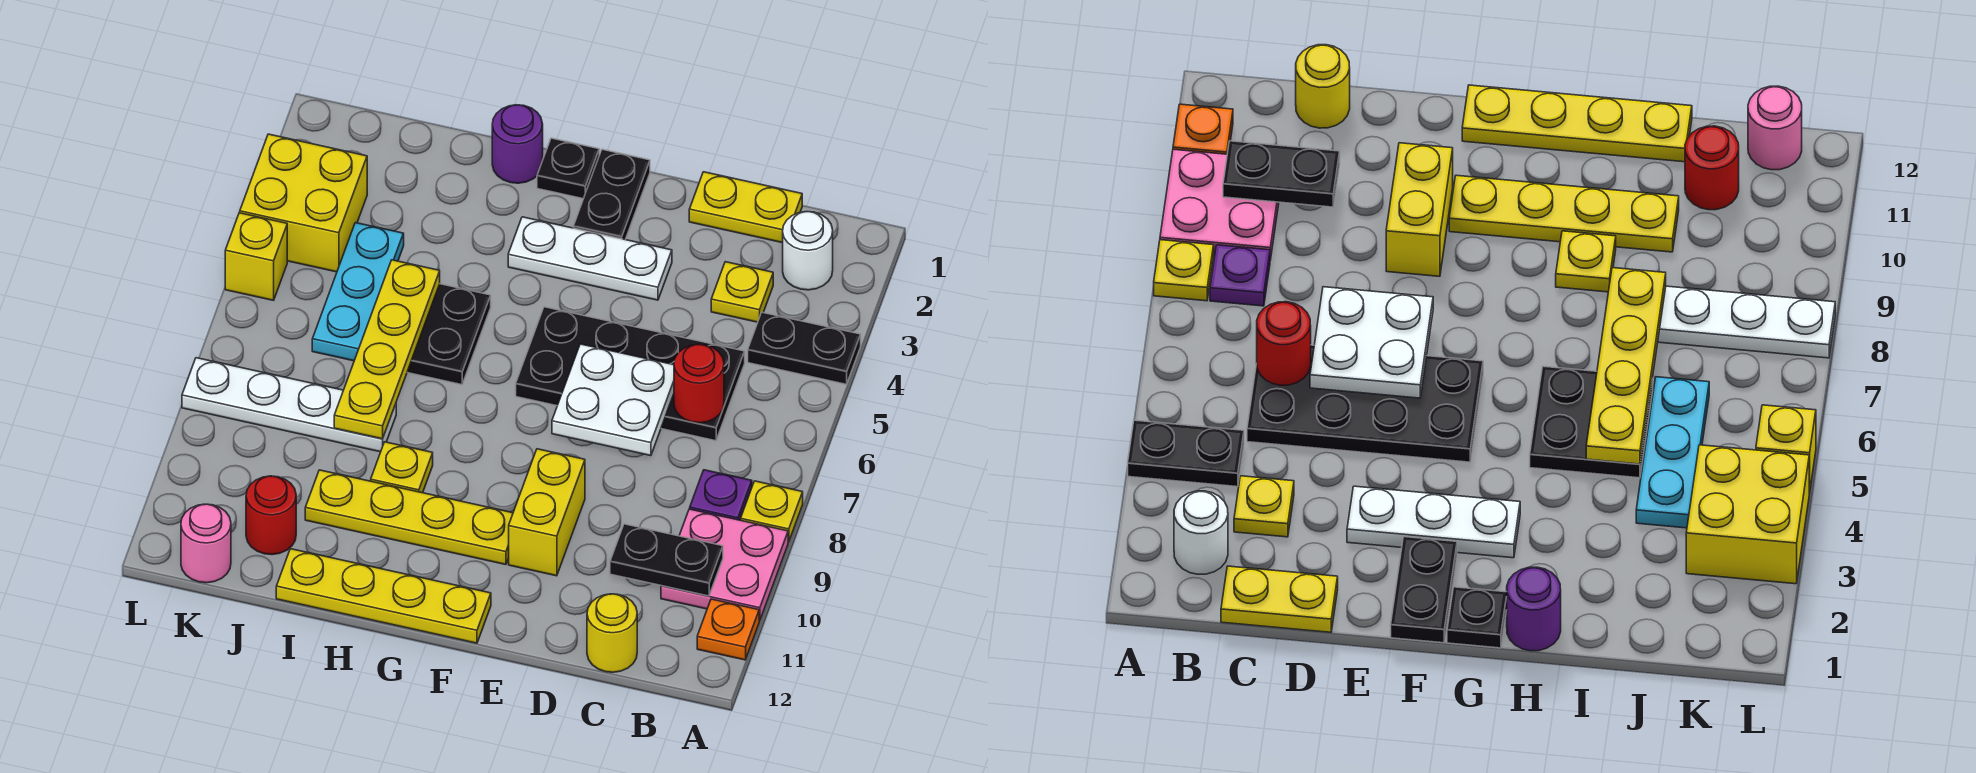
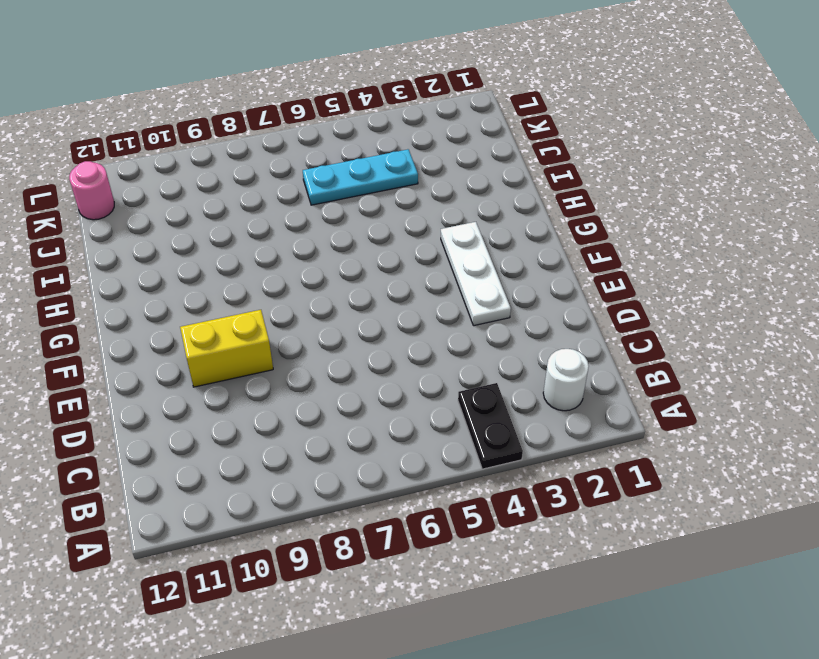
none -> yellow 1x1 plate [741,481,803,542]
none -> pink 2x2 plate [661,509,788,621]
none -> orange 1x1 plate [697,599,759,660]

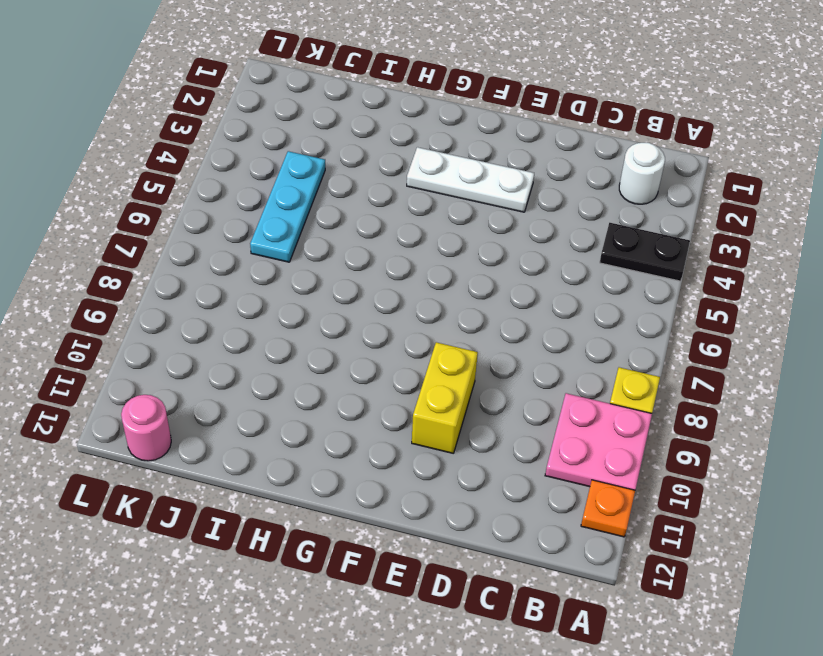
none -> purple 1x1 plate [690,470,752,520]
none -> yellow 1x2 plate [689,172,802,243]
none -> yellow 1x1 plate [711,262,773,322]

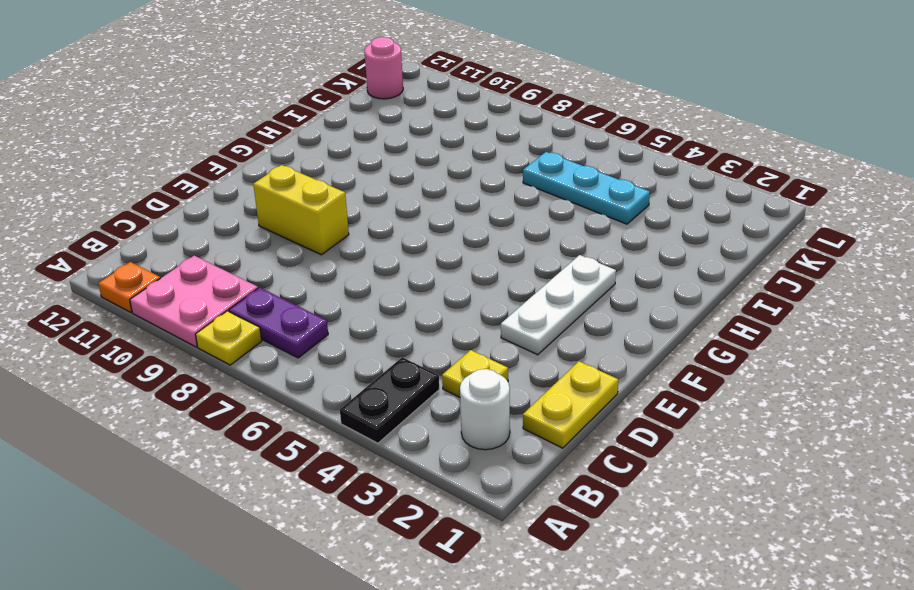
purple 1x2 plate [229,288,328,358] -> purple 1x1 plate [690,470,752,520]
none -> black 2x4 plate [516,307,745,441]
none -> yellow 1x1 round brick [587,594,637,672]
none -> black 1x2 plate [573,149,650,240]

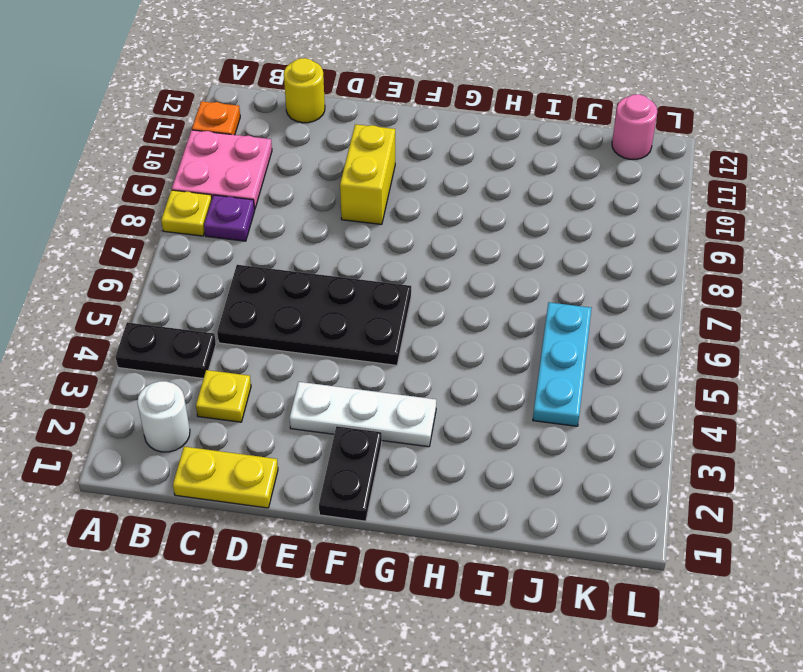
none -> yellow 1x4 plate [305,470,513,565]
none -> yellow 1x4 plate [276,549,491,643]
none -> black 1x1 plate [537,138,599,199]

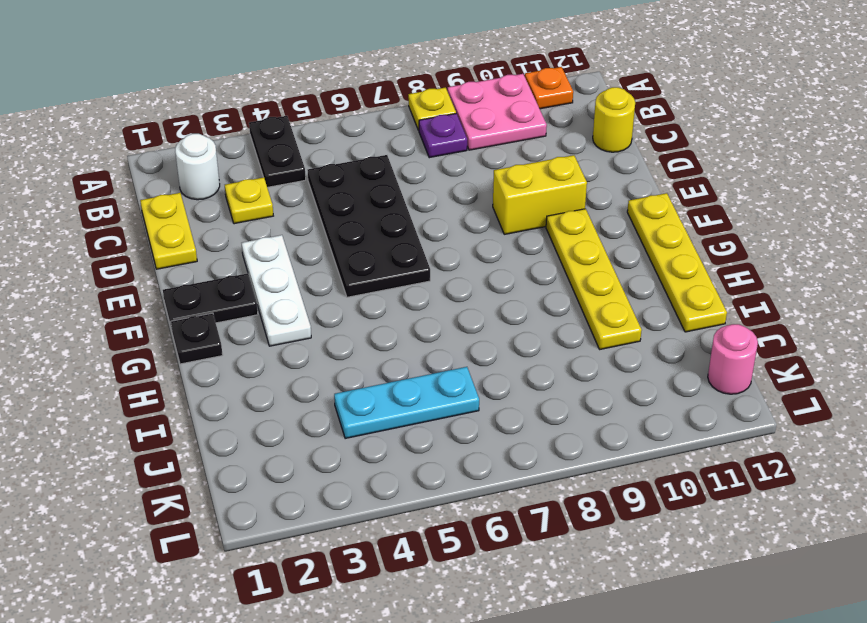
none -> purple 1x1 round brick [492,105,543,183]
none -> black 2x2 plate [407,284,491,385]
none -> yellow 1x1 plate [371,442,433,493]

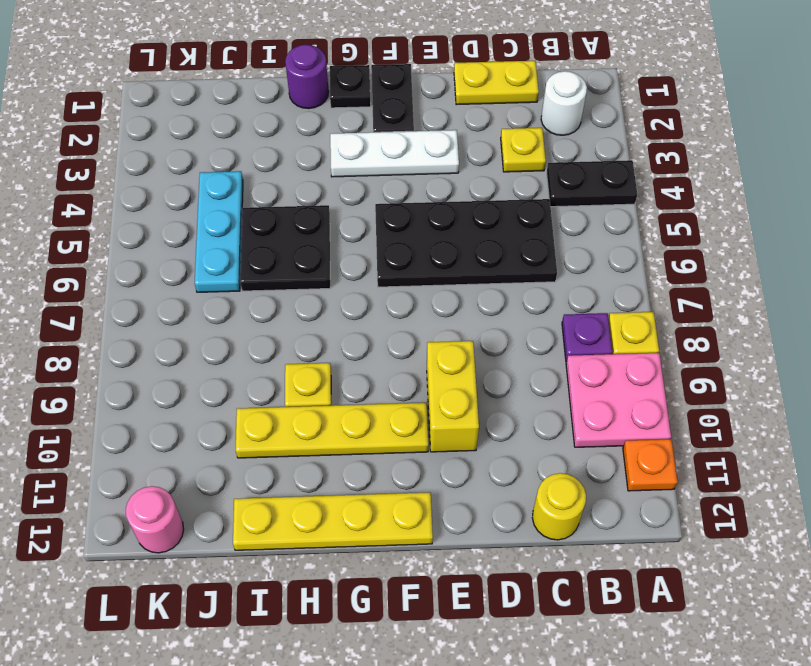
none -> white 1x4 plate [182,358,396,452]
none -> red 1x1 round brick [246,476,296,555]
none -> yellow 2x2 brick [240,134,367,272]

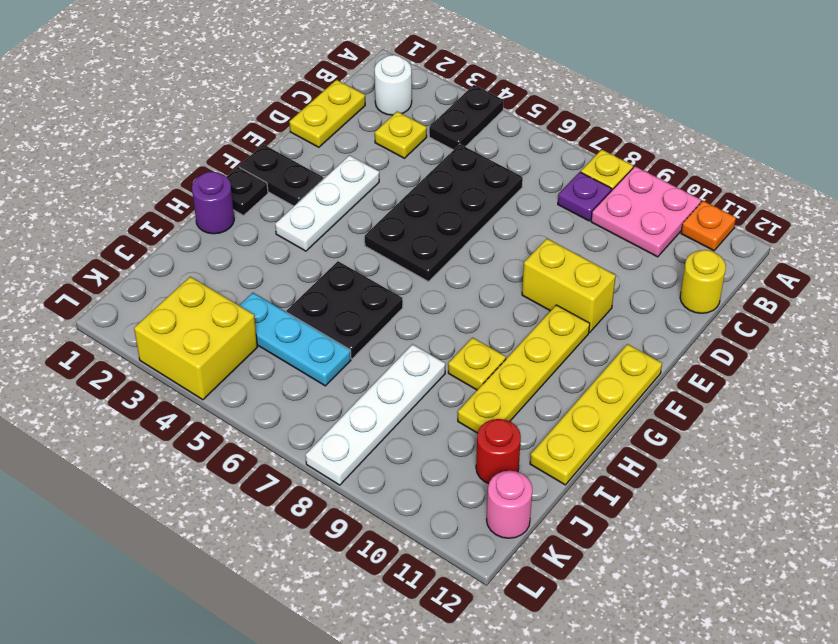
none -> yellow 1x1 brick [225,213,287,300]
none -> black 1x2 plate [610,524,723,596]
none -> red 1x1 round brick [674,344,724,423]

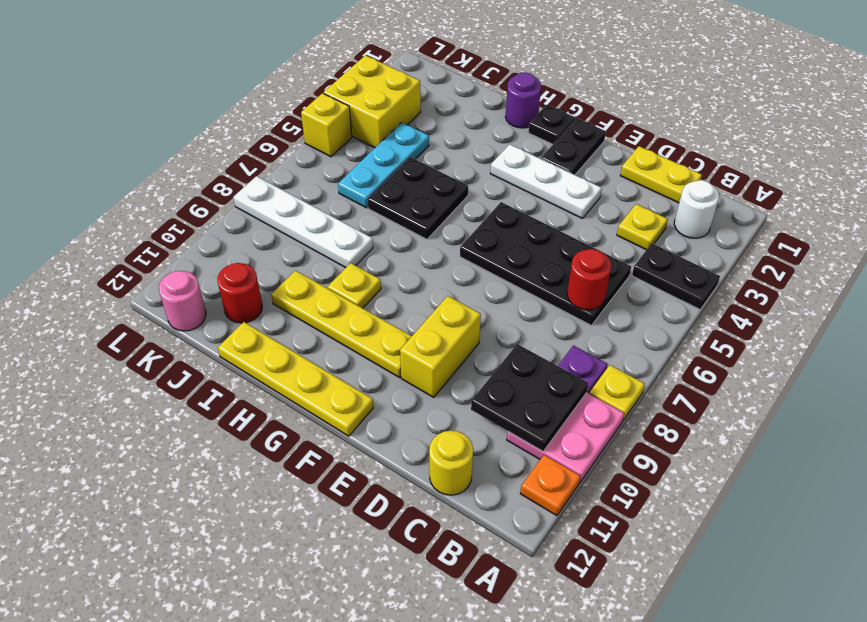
black 2x2 plate [471,344,589,451] -> black 1x2 plate [610,524,723,596]
none -> white 2x2 plate [552,344,674,456]
none -> yellow 1x4 plate [334,260,440,439]

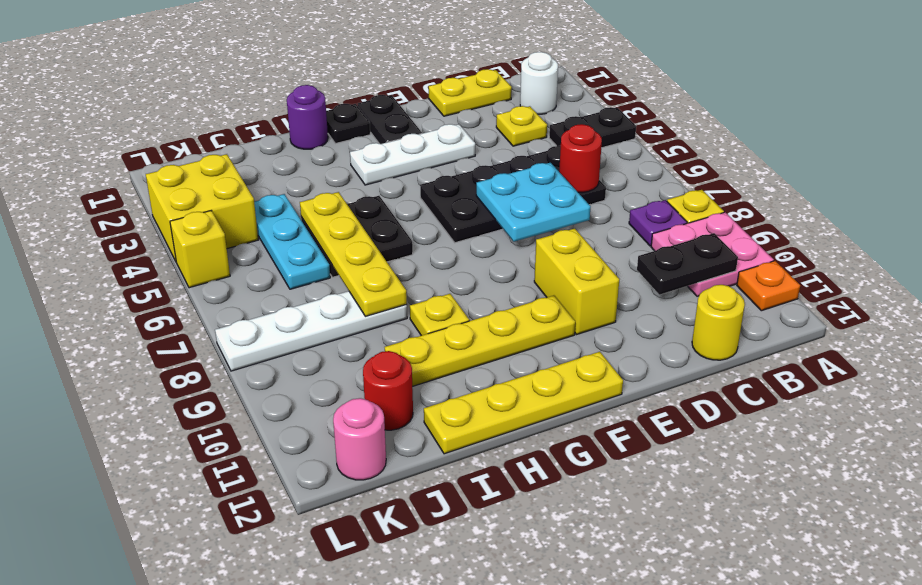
cyan 2x2 plate [476,163,591,242] -> white 2x2 plate [552,344,674,456]

